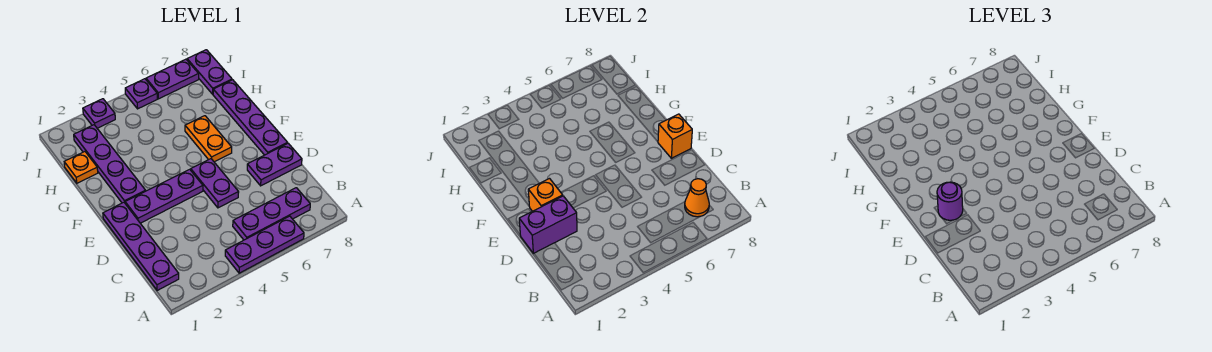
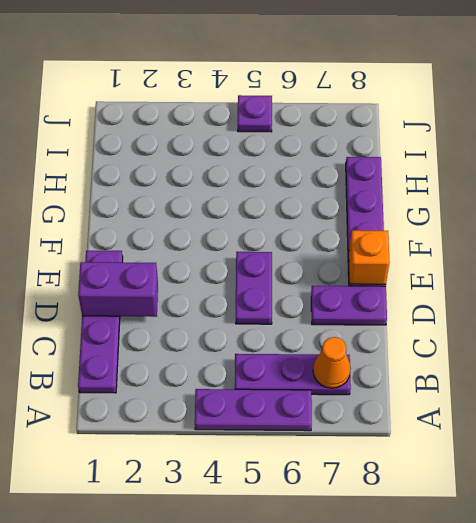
none -> purple 1x3 plate [125,169,203,223]
none -> purple 1x4 plate [74,125,146,203]
none -> orange 1x2 plate [185,116,232,162]

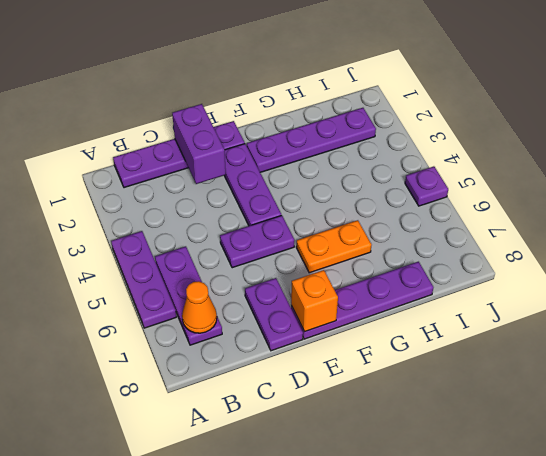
none -> orange 1x1 plate [64,152,98,183]
none -> purple 1x2 plate [187,50,232,94]
none -> purple 1x1 plate [83,99,115,128]

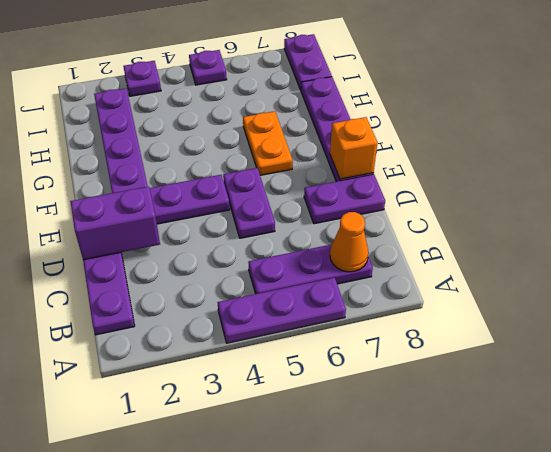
none -> orange 1x1 plate [64,152,98,183]
none -> purple 1x2 plate [146,59,199,99]
none -> orange 1x1 brick [528,179,563,211]

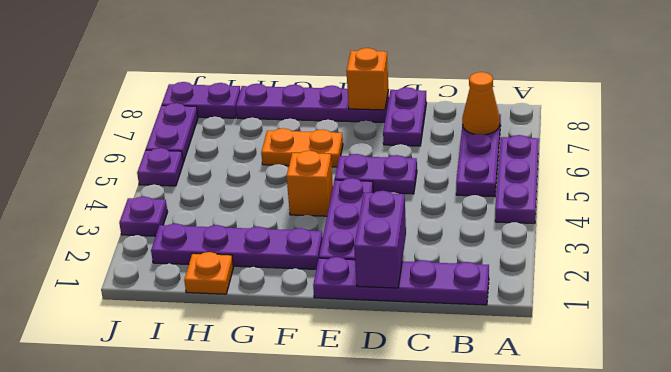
orange 1x1 brick [287,151,333,216] -> orange 1x1 brick moved to [528,179,563,211]
none -> purple 1x1 round brick [937,182,963,220]

